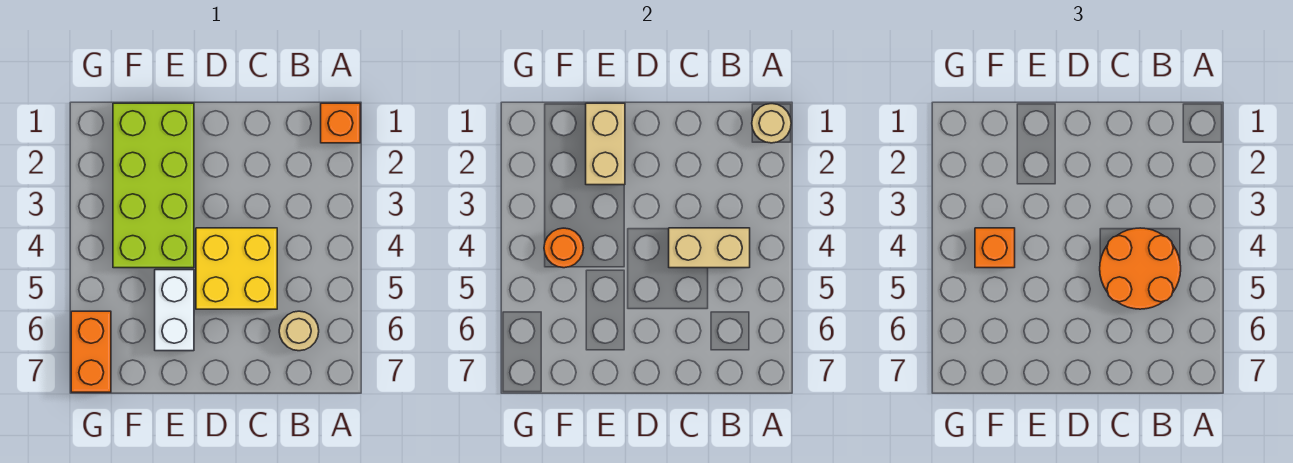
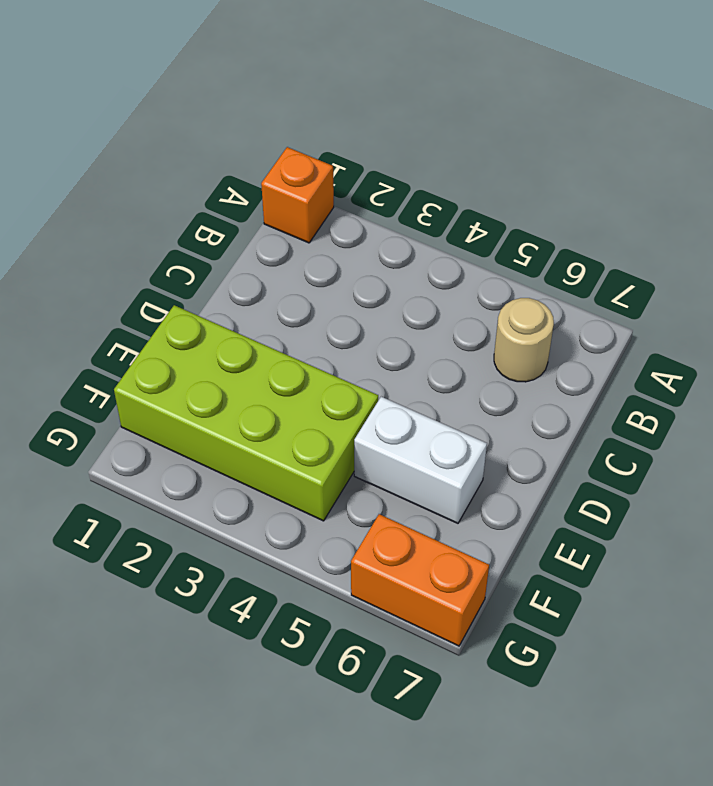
none -> yellow 2x2 brick [196,228,277,309]
none -> tan 1x1 round brick [752,104,791,143]
none -> tan 1x2 brick [669,228,750,268]

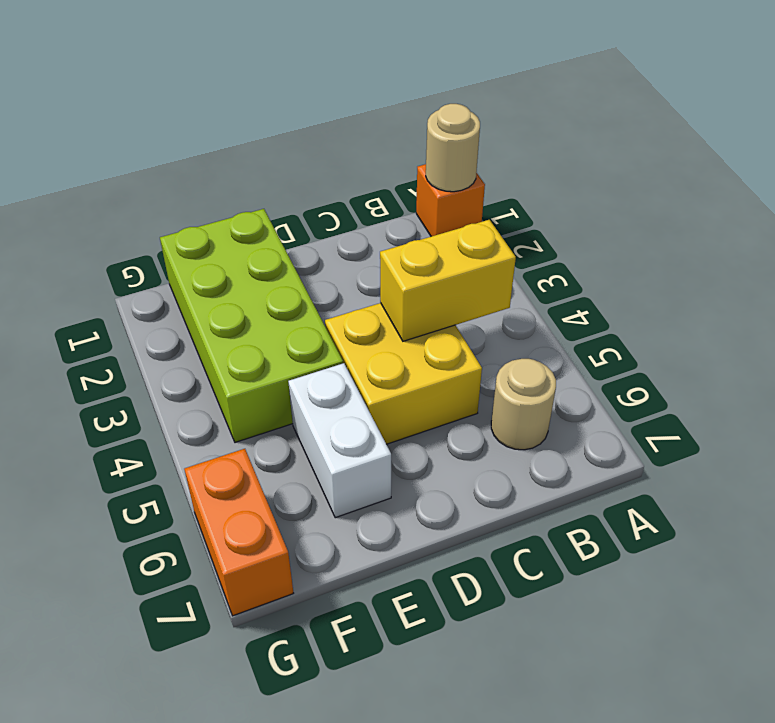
yellow 1x2 brick [380,220,516,341] -> tan 1x2 brick [669,228,750,268]
none -> tan 1x2 brick [586,103,625,185]
none -> orange 1x1 round brick [544,228,583,268]
none -> orange 2x2 round brick [1100,228,1181,309]

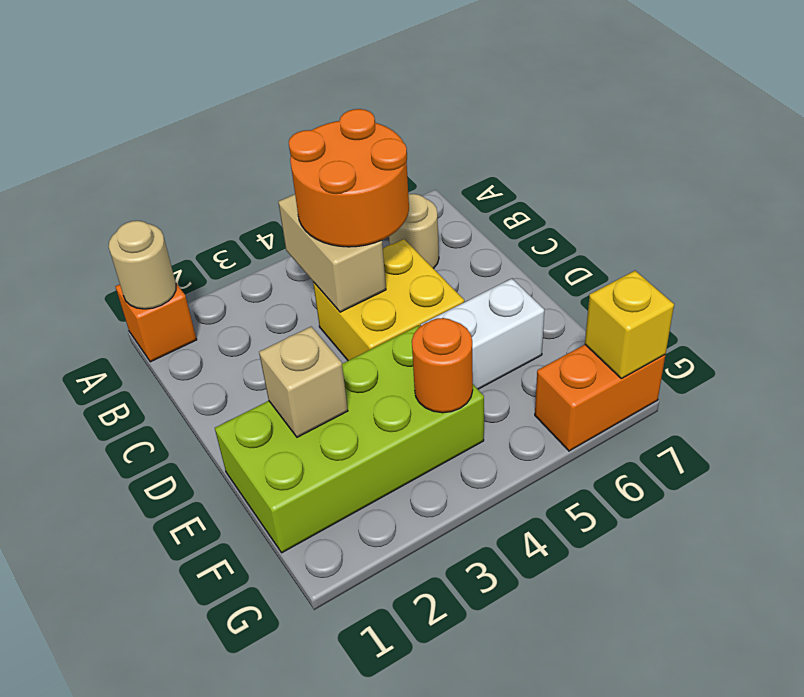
tan 1x1 brick [259,327,348,437] -> tan 1x2 brick [586,103,625,185]
yellow 1x1 brick [585,271,674,379] -> none
none -> orange 1x1 brick [975,228,1015,268]

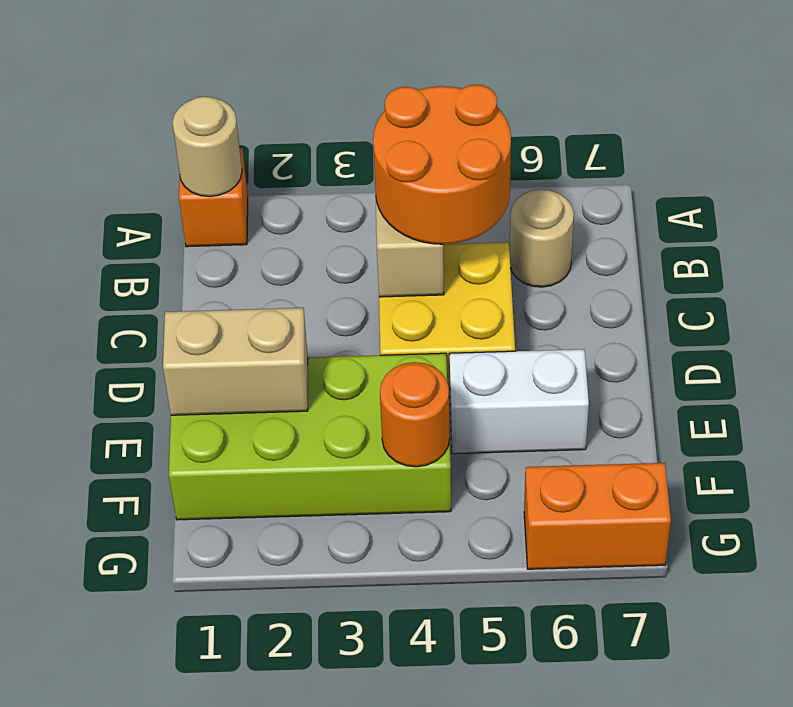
none -> orange 1x1 brick [975,228,1015,268]

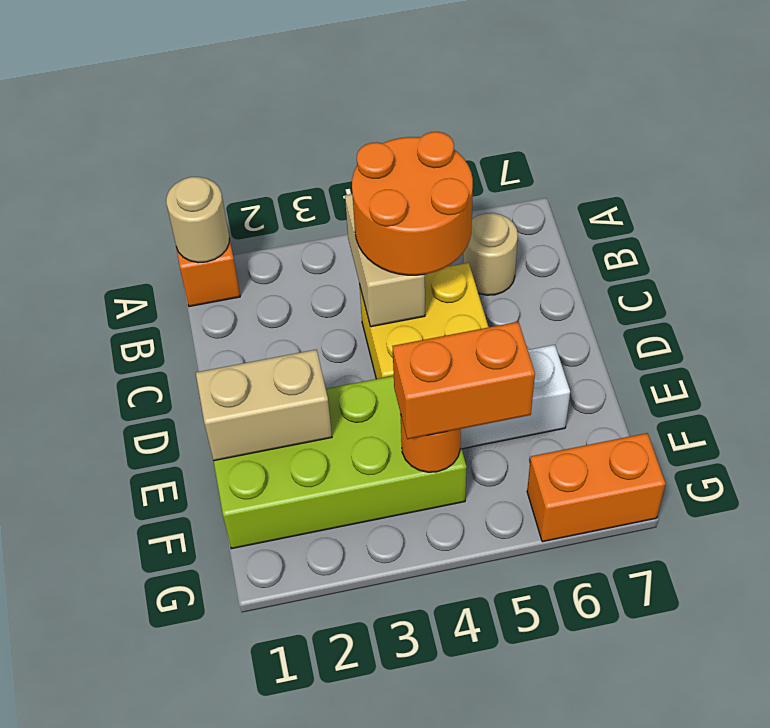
orange 1x2 brick [393,322,535,439] -> orange 1x1 brick [975,228,1015,268]

